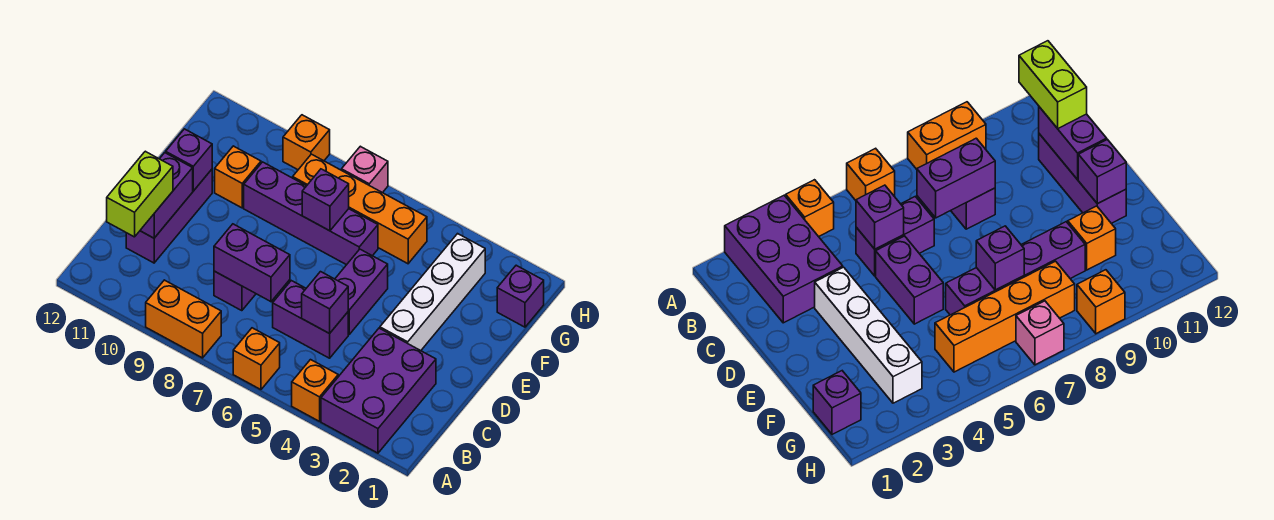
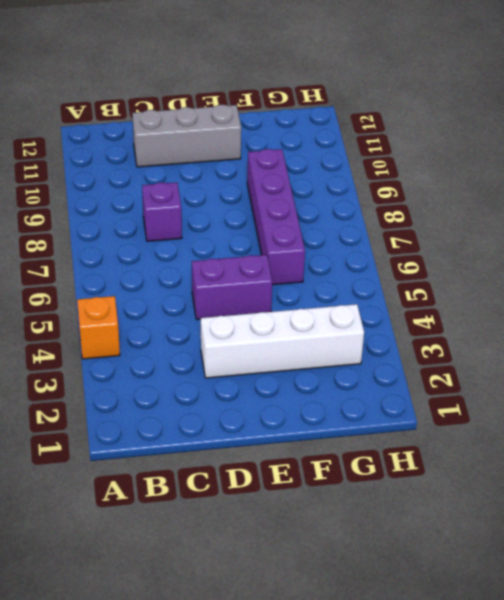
grey 1x3 brick [132,105,241,167] -> purple 1x3 brick [126,169,212,263]
none -> purple 2x3 brick [321,328,436,453]
none -> orange 1x1 brick [233,328,280,390]
none -> orange 1x2 brick [146,280,221,358]

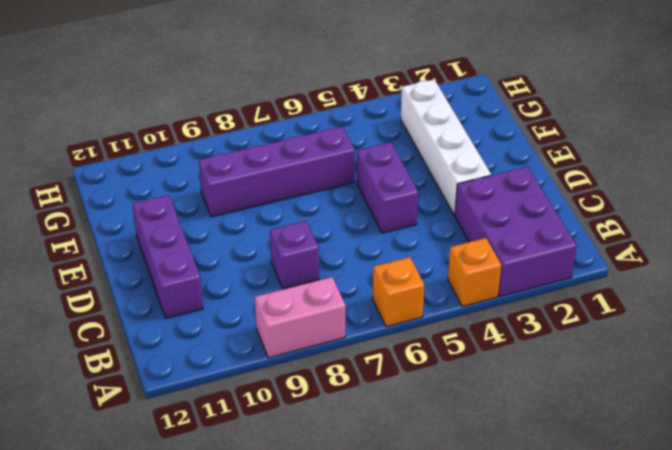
pink 1x2 brick [255,277,346,358] -> orange 1x2 brick [146,280,221,358]
none -> purple 1x2 brick [273,281,348,358]
none -> orange 1x1 brick [215,146,261,208]
none -> purple 1x1 brick [497,265,544,327]

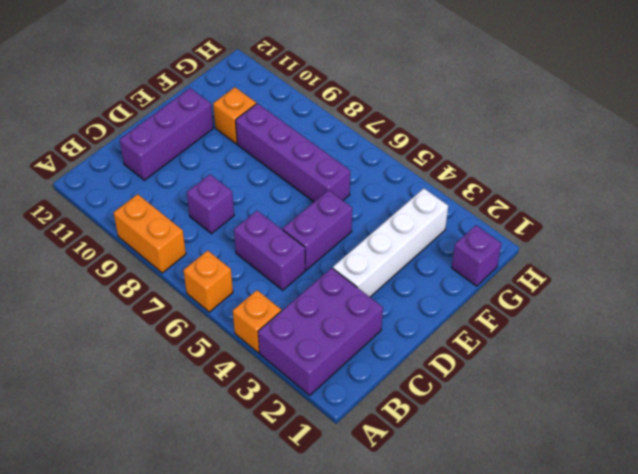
none -> orange 1x4 brick [293,154,427,264]
none -> pink 1x1 brick [342,146,388,193]
none -> orange 1x1 brick [283,115,330,170]

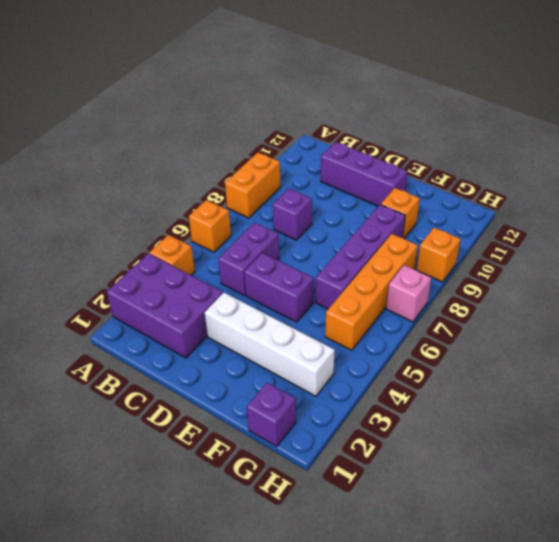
none -> purple 1x1 brick [302,272,348,334]
none -> purple 1x2 brick [214,224,290,302]
none -> purple 1x2 brick [140,153,193,238]

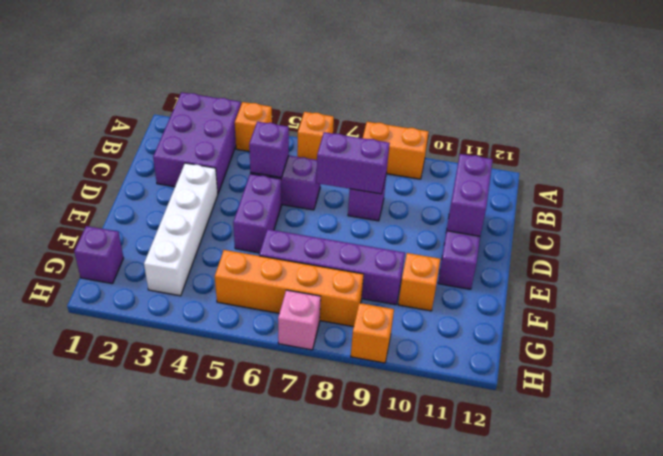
none -> purple 1x1 brick [166,129,212,191]
none -> purple 1x1 brick [302,169,349,231]
none -> lime 1x2 brick [107,151,173,237]

